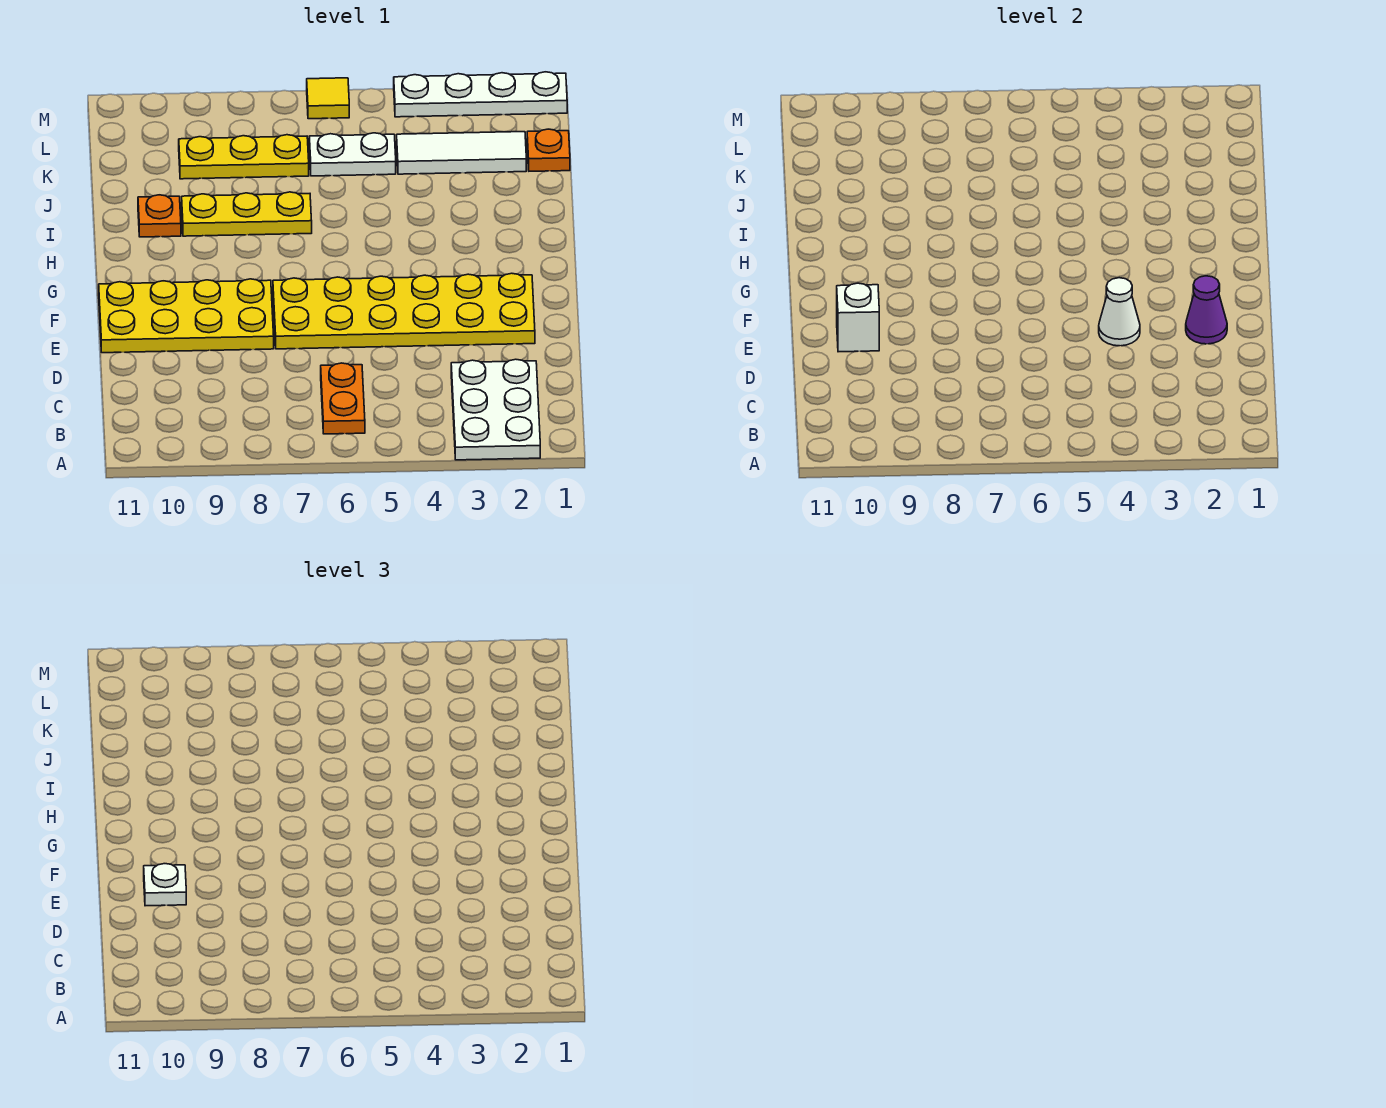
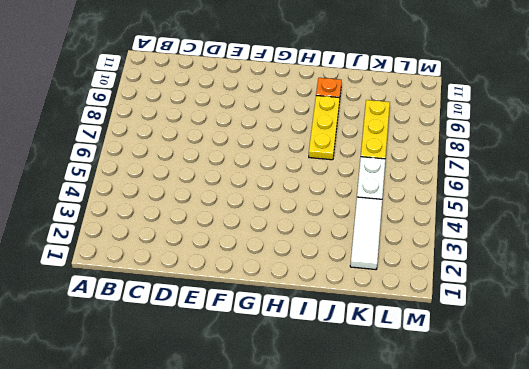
none -> white 2x3 plate [451,359,540,460]
none -> orange 1x2 plate [321,363,365,434]
none -> yellow 2x6 plate [273,273,535,349]

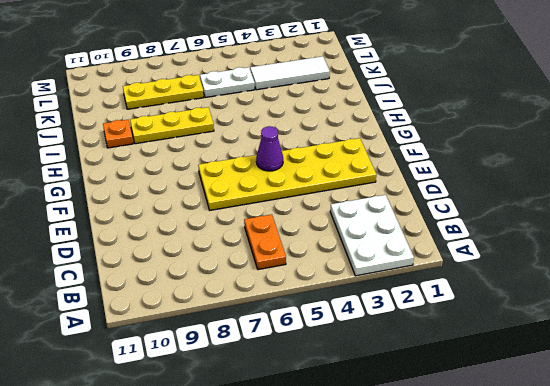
purple 1x1 cone [256,126,283,171] -> purple 1x1 cone moved to [1186,276,1227,344]
none -> yellow 2x4 plate [99,279,274,353]
none -> orange 1x1 plate [527,129,570,171]
none -> white 1x4 plate [394,72,567,117]

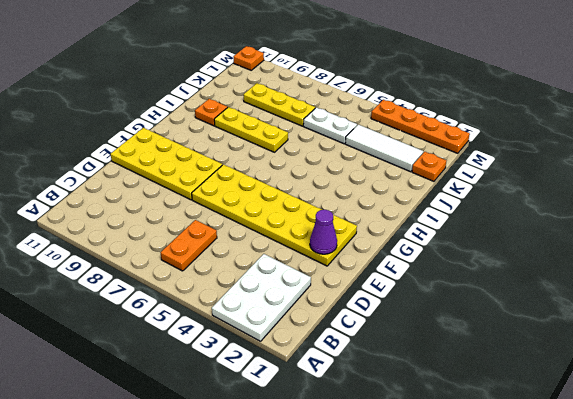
orange 1x4 plate [371,100,470,153] -> white 1x4 plate [394,72,567,117]
orange 1x1 plate [233,46,264,70] -> none
none -> yellow 1x1 tile [307,78,349,119]
none -> white 1x1 cone [1099,278,1140,346]
none -> white 1x1 brick [837,283,879,352]

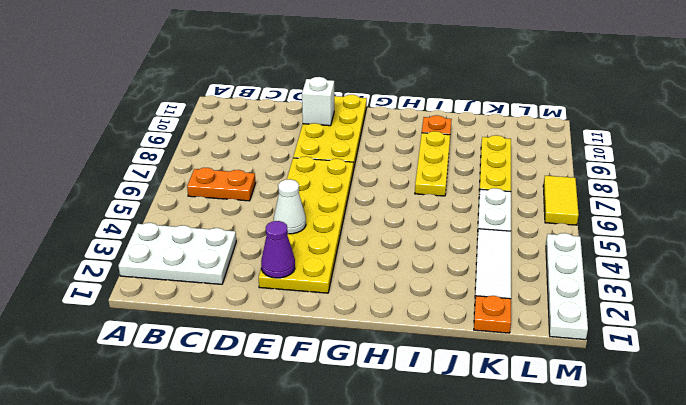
yellow 1x2 tile [543,176,579,225] -> yellow 1x1 tile [307,78,349,119]
none -> white 1x1 plate [144,864,186,906]

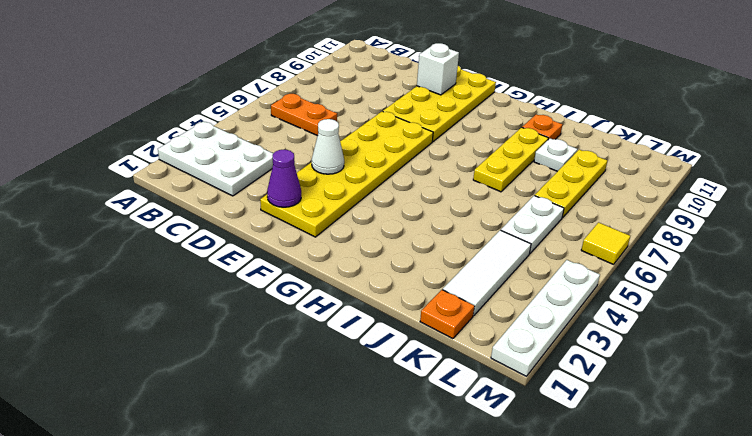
white 1x1 plate [534,138,578,171] -> white 1x1 plate moved to [144,864,186,906]

